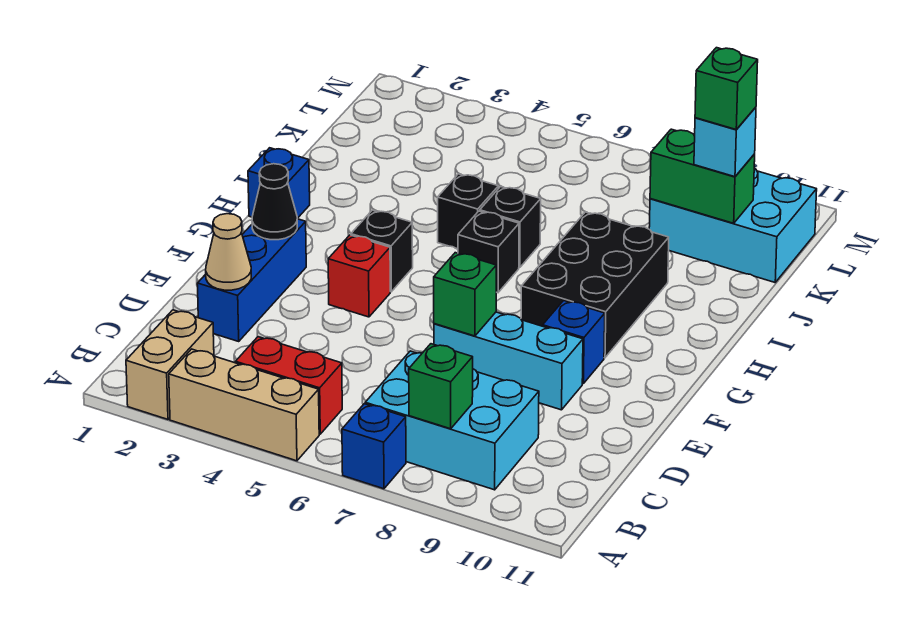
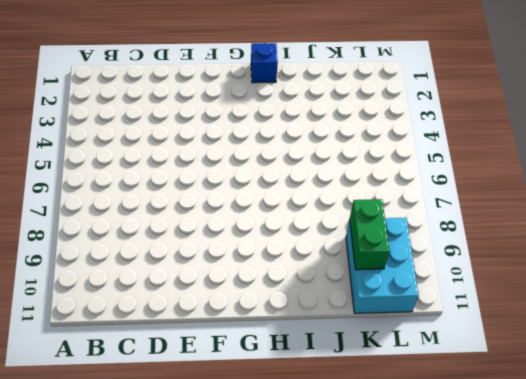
none -> tan 1x2 brick [126,310,214,419]
none -> tan 1x3 brick [169,349,319,461]
none -> blue 1x1 brick [342,404,406,489]

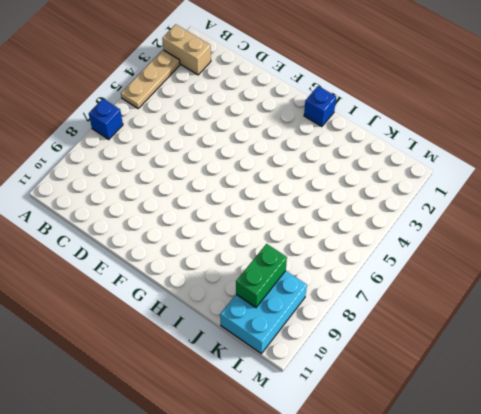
tan 1x3 plate [121,50,180,108] -> tan 1x3 brick [169,349,319,461]
none -> red 1x2 brick [236,337,342,434]
none -> cyan 2x3 brick [365,351,539,490]
none -> blue 1x3 brick [197,219,306,341]

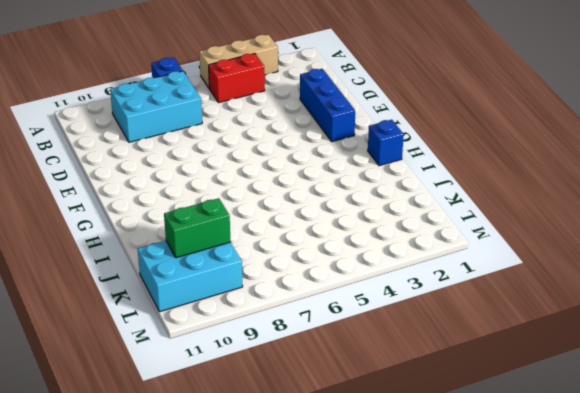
none -> tan 1x2 brick [126,310,214,419]
none -> cyan 1x3 brick [434,312,583,410]
none -> red 1x1 brick [328,235,390,317]

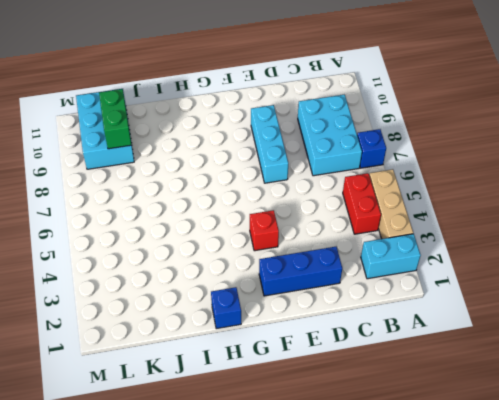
cyan 1x2 brick [361,234,421,279] -> tan 1x2 brick [126,310,214,419]
none -> blue 1x1 brick [543,301,605,384]
none -> black 1x1 brick [351,210,413,292]
none -> black 2x3 brick [521,212,669,358]

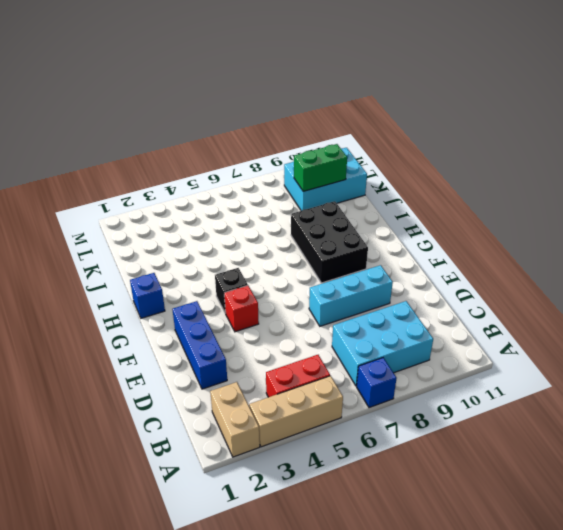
none -> blue 1x1 brick [543,301,605,384]
none -> black 1x1 brick [458,211,519,293]
none -> black 1x1 brick [438,174,498,249]

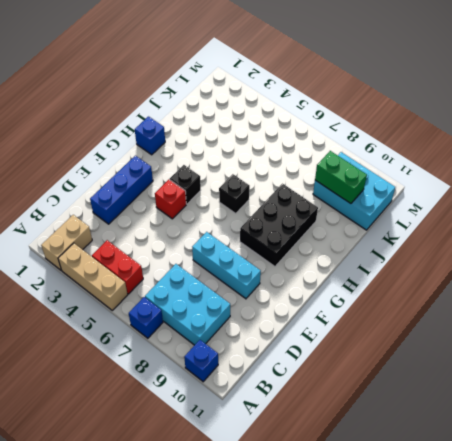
blue 1x1 brick [184,340,218,382] -> blue 1x1 brick moved to [543,301,605,384]
none -> black 1x1 brick [438,174,498,249]
none -> black 1x1 brick [480,187,541,268]
none -> green 1x1 brick [409,344,473,429]

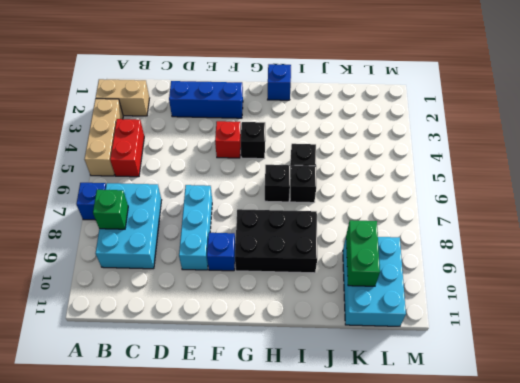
none -> tan 1x1 cone [206,214,251,290]
none -> green 1x1 brick [434,253,496,336]
none -> black 1x1 cone [252,164,297,240]

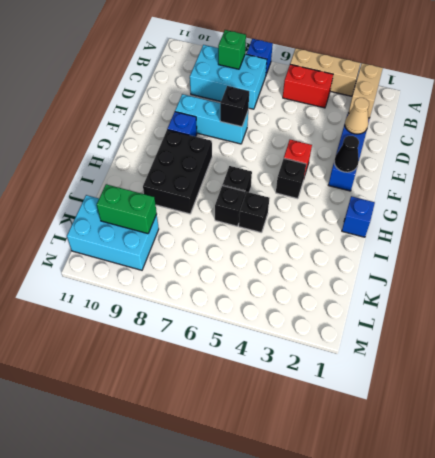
black 1x1 brick [220,86,249,127] -> green 1x1 brick [434,253,496,336]
none -> cyan 1x1 brick [694,107,756,177]
none -> green 1x1 brick [695,48,758,130]

